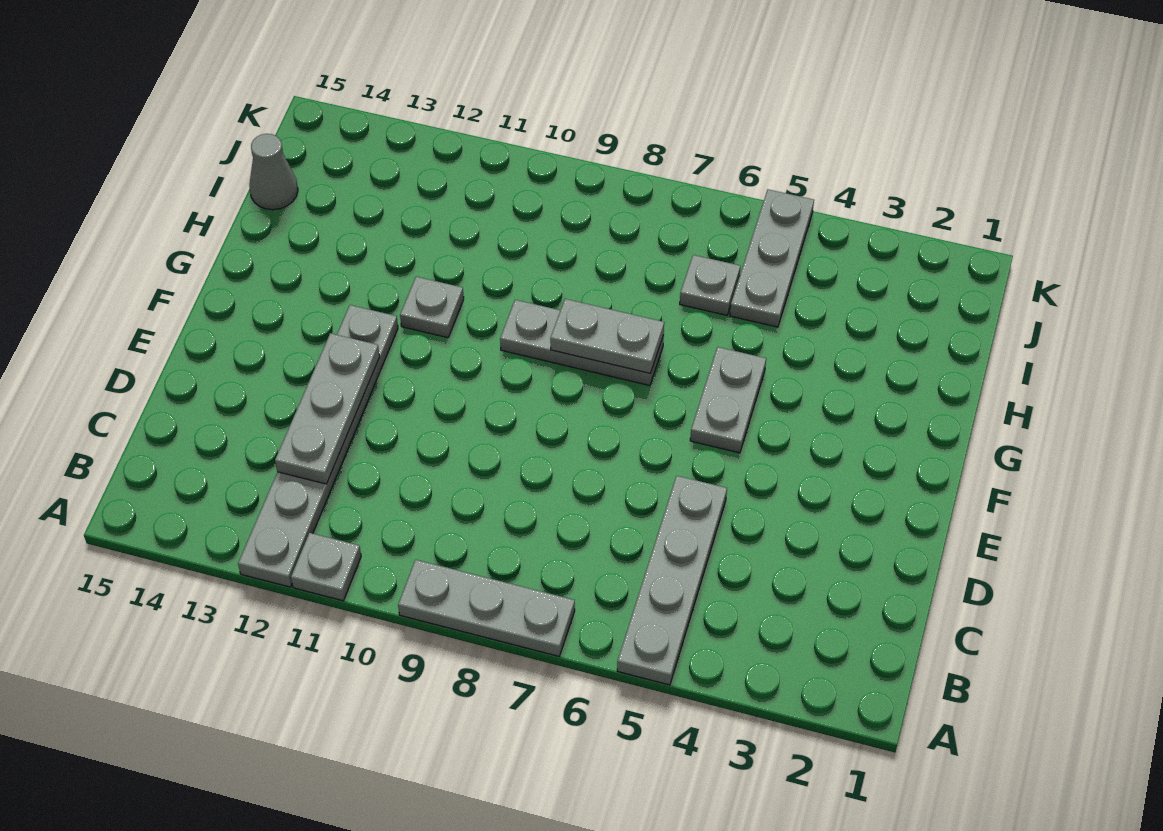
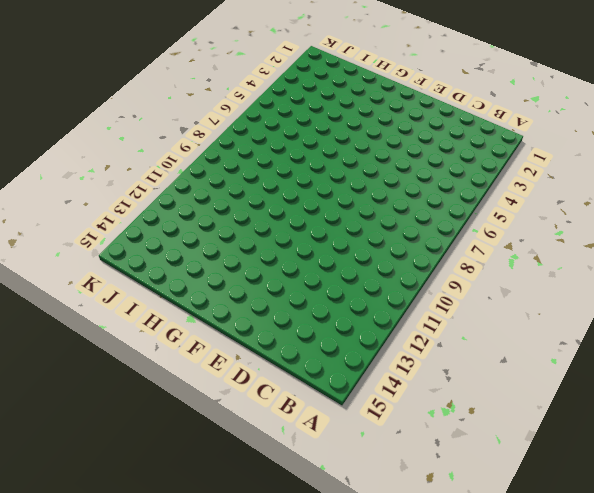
none -> grey 1x4 plate [617,476,727,685]
none -> grey 1x3 plate [398,560,575,656]
none -> grey 1x1 plate [291,533,361,601]

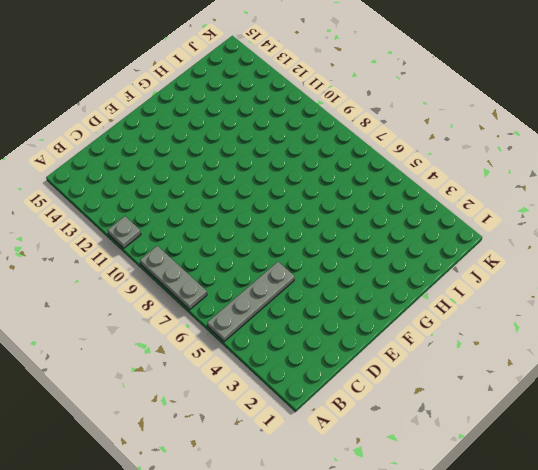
none -> grey 1x6 plate [238,305,398,587]
none -> grey 1x2 plate [690,347,766,453]
none -> grey 1x3 plate [500,300,664,386]

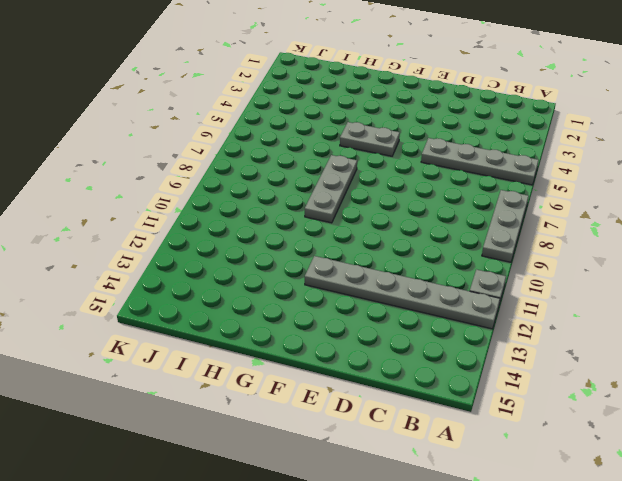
none -> grey 1x1 plate [400,277,464,338]
none -> grey 1x3 plate [730,189,814,327]
none -> grey 1x1 plate [680,255,740,315]

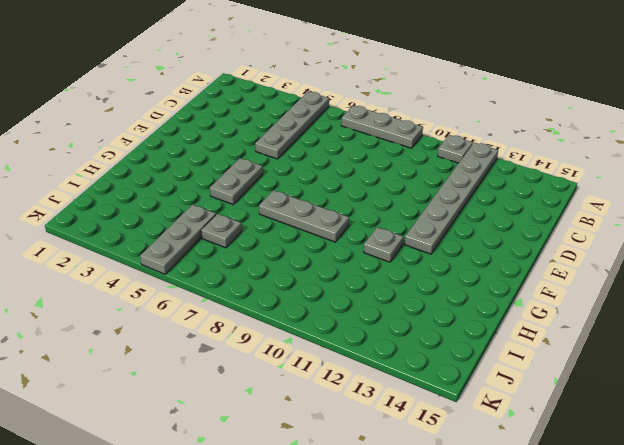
none -> grey 1x1 cone [249,134,298,210]
none -> grey 1x3 plate [275,333,380,484]
none -> grey 1x2 plate [550,299,664,373]

